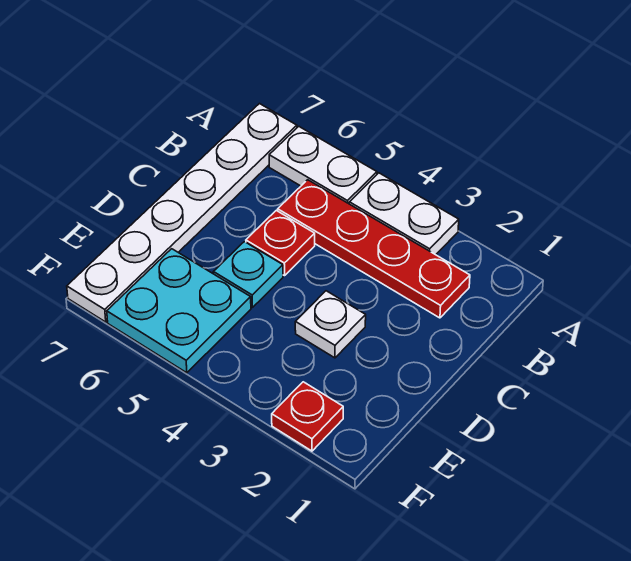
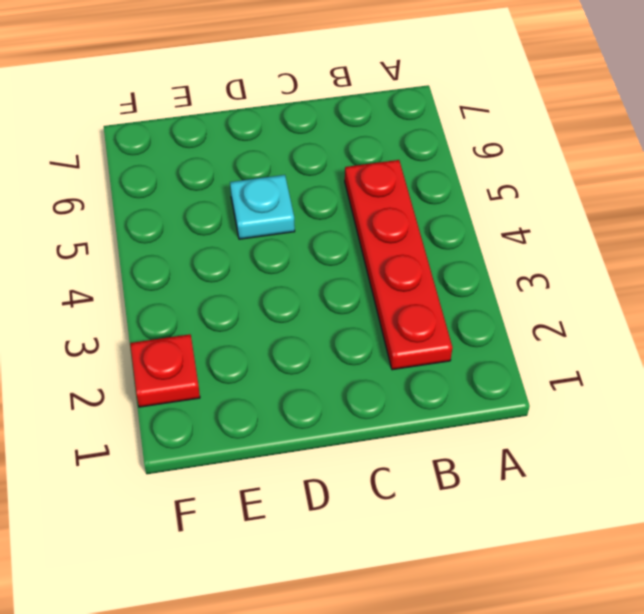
none -> white 1x2 plate [349,173,459,255]
none -> white 1x2 plate [269,127,377,204]

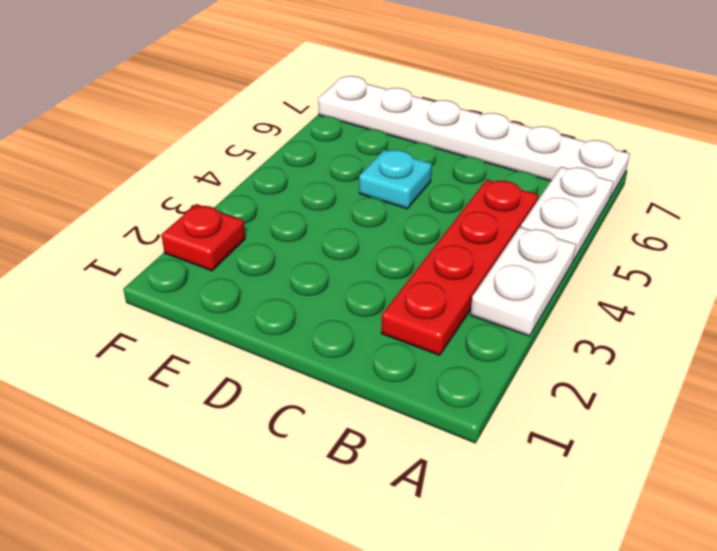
none -> red 1x1 plate [246,210,315,276]
none -> white 1x1 plate [295,291,366,358]

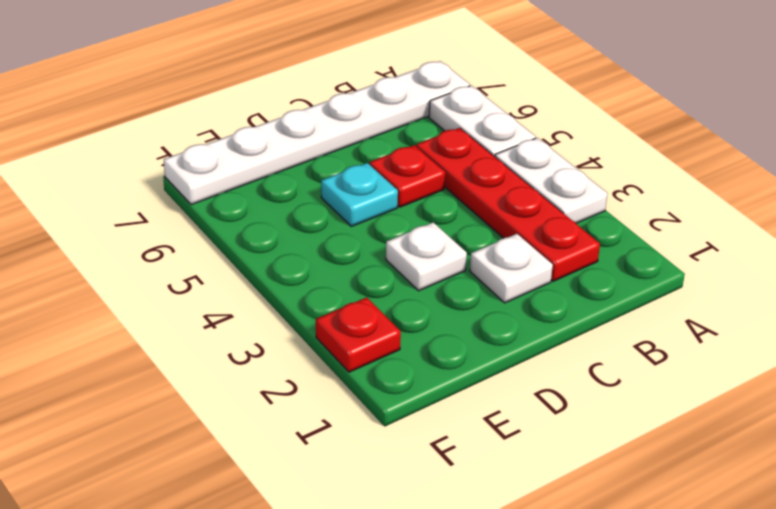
white 1x1 plate [470,234,553,303] -> none
none -> cyan 2x2 plate [107,249,251,373]

